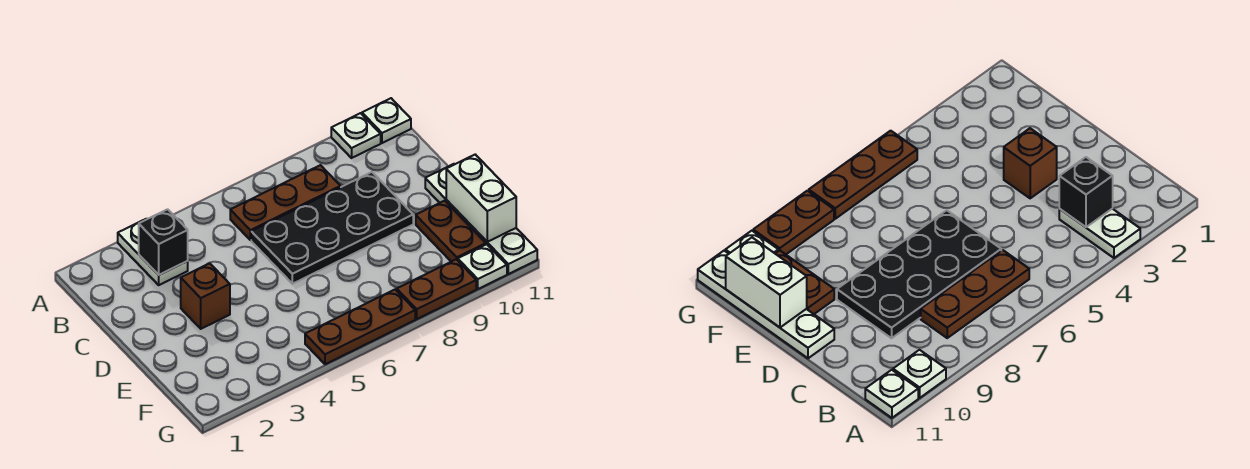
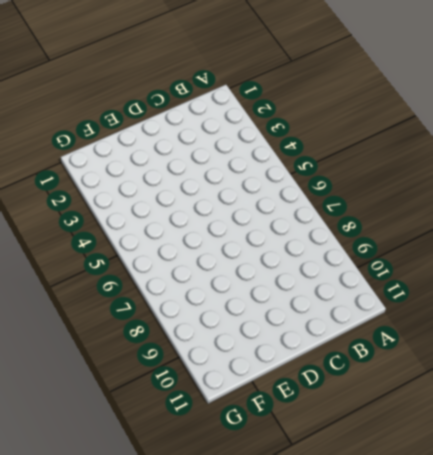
none -> white 1x2 plate [118,219,188,285]
none -> white 1x1 plate [331,113,381,158]
none -> white 1x1 plate [362,98,411,143]

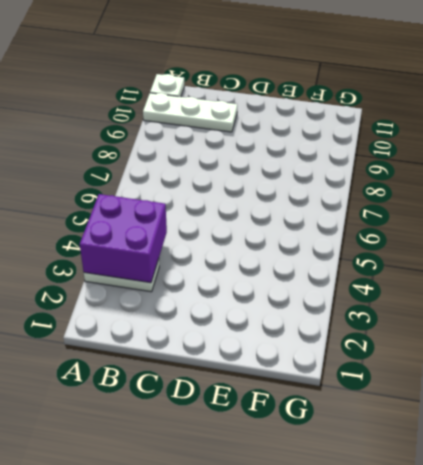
purple 2x2 brick [80,194,167,283] -> black 1x1 brick [139,209,188,275]
white 1x3 plate [143,93,237,132] -> white 1x1 plate [331,113,381,158]
none -> brown 1x3 plate [230,165,341,240]
none -> black 2x4 plate [251,172,413,284]
none -> brown 1x1 brick [181,263,230,329]

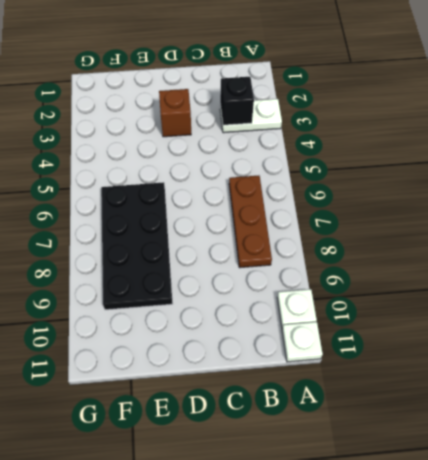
black 2x4 plate [101,182,173,310] -> black 2x4 plate moved to [251,172,413,284]
none -> white 1x4 plate [425,164,537,274]
none -> brown 1x2 plate [416,201,486,262]
none -> brown 1x3 plate [305,290,415,364]

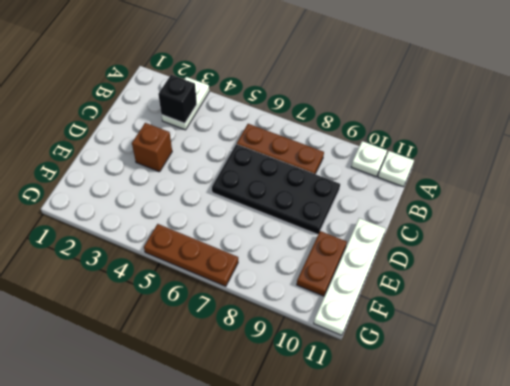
none -> brown 1x2 plate [397,259,476,319]
none -> white 1x1 plate [458,244,507,289]
none -> white 1x2 brick [446,155,516,242]

